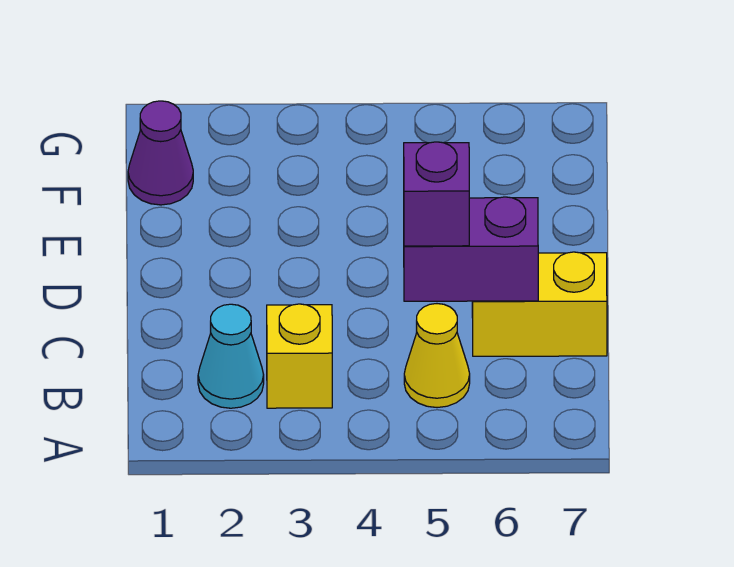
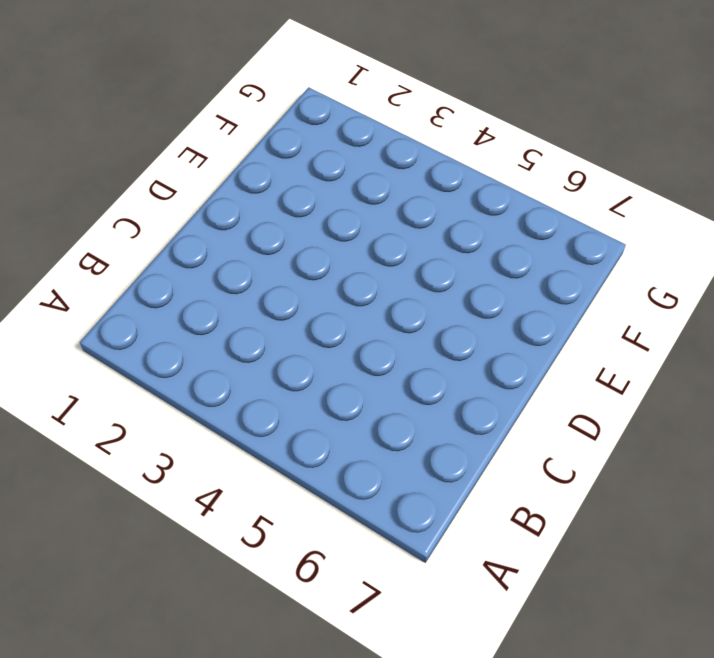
none -> cyan 1x1 cone [198,304,264,408]
none -> yellow 1x1 brick [267,304,332,408]

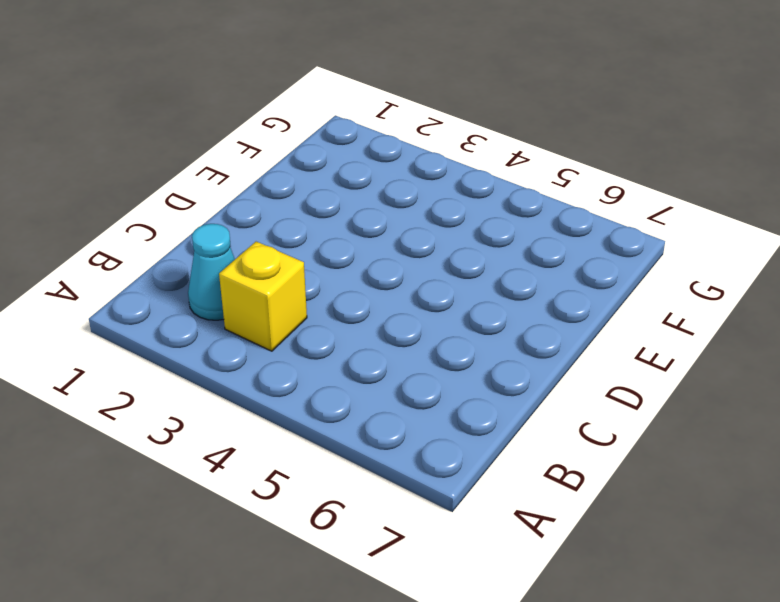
none -> yellow 1x1 cone [404,304,470,408]
none -> yellow 1x2 brick [472,252,607,356]

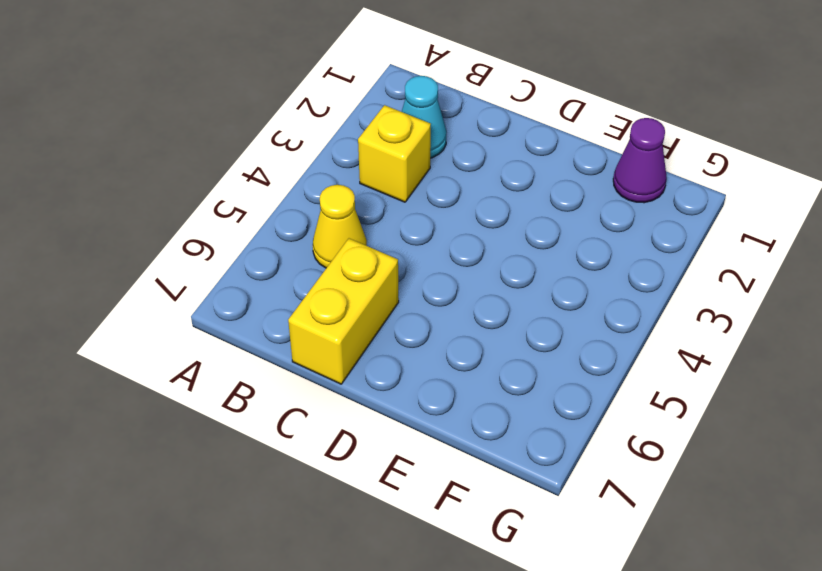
none -> purple 1x2 brick [404,197,538,301]
none -> purple 1x1 brick [404,142,469,246]

